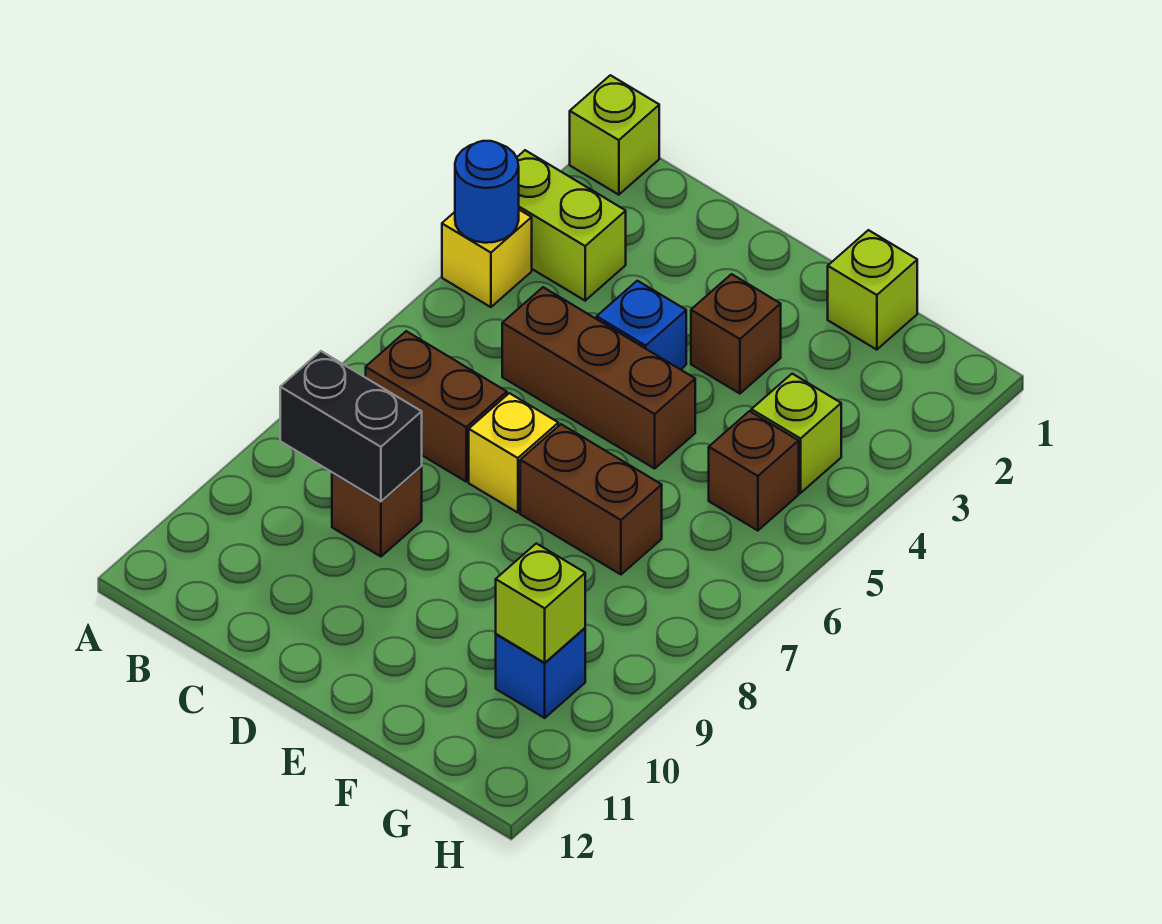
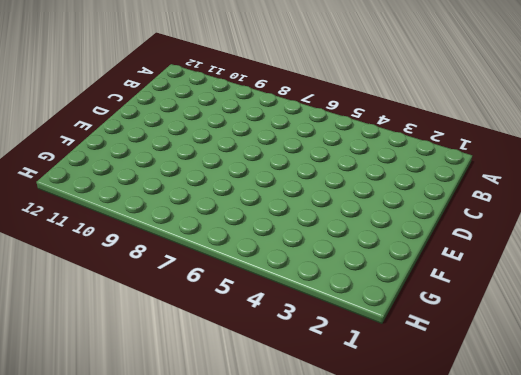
none -> lime 1x1 brick [570,75,659,195]
none -> lime 1x2 brick [517,150,626,301]
none -> yellow 1x1 brick [442,210,532,307]

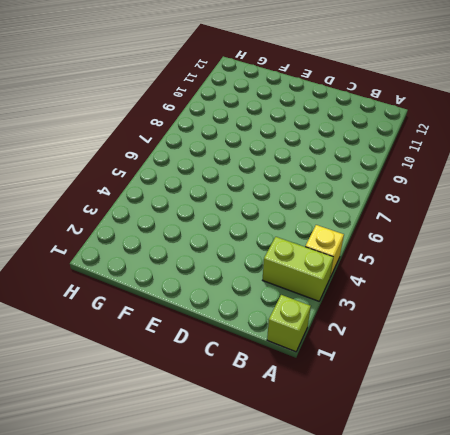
none -> brown 1x2 brick [366,331,507,481]
none -> brown 1x3 brick [502,287,695,468]
none -> brown 1x1 brick [332,467,422,557]

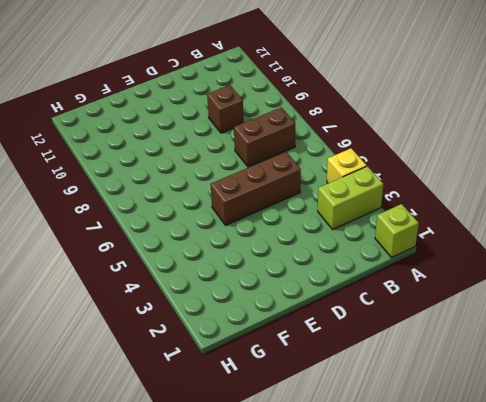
none -> blue 1x1 brick [597,281,686,370]
none -> yellow 1x1 brick [469,393,558,513]
none -> brown 1x1 brick [691,274,781,394]

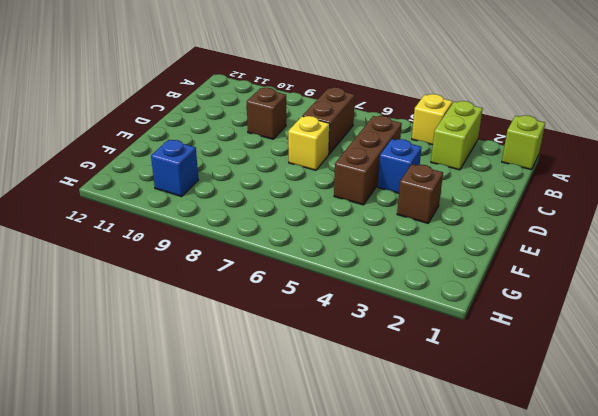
none -> brown 1x2 brick [520,424,662,574]
none -> lime 1x1 brick [828,230,917,350]
none -> lime 1x1 brick [751,374,841,493]

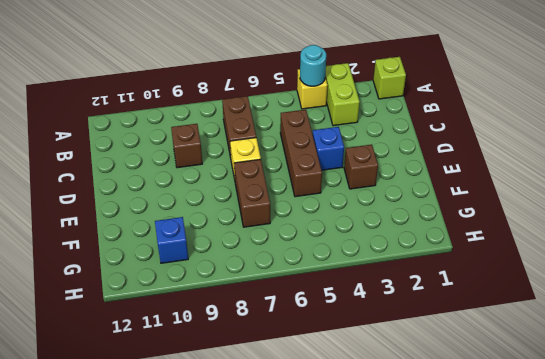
cyan 1x1 round brick [300,45,326,86] -> blue 1x1 round brick [455,141,519,243]
none -> lime 1x1 brick [828,230,917,350]
none -> lime 1x1 brick [751,374,841,493]
none -> brown 1x1 brick [709,411,799,531]

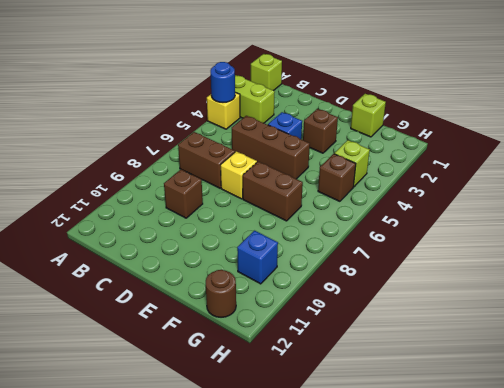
brown 1x1 round brick [206,270,236,317] -> none
none -> black 1x2 brick [280,351,422,501]
none -> lime 1x1 brick [496,543,585,663]

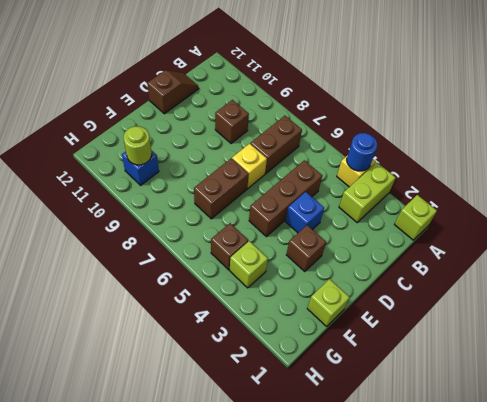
brown 1x2 slope [147,70,199,114] -> none
lime 1x1 round brick [123,126,152,165] -> lime 1x1 brick [496,543,585,663]
none -> black 1x2 brick [280,351,422,501]

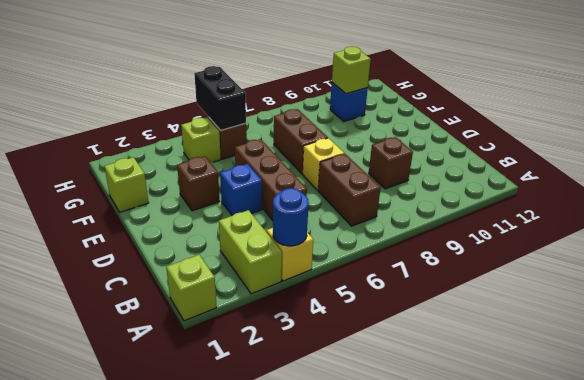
black 1x2 brick [194,66,246,130] -> black 1x2 brick moved to [280,351,422,501]

